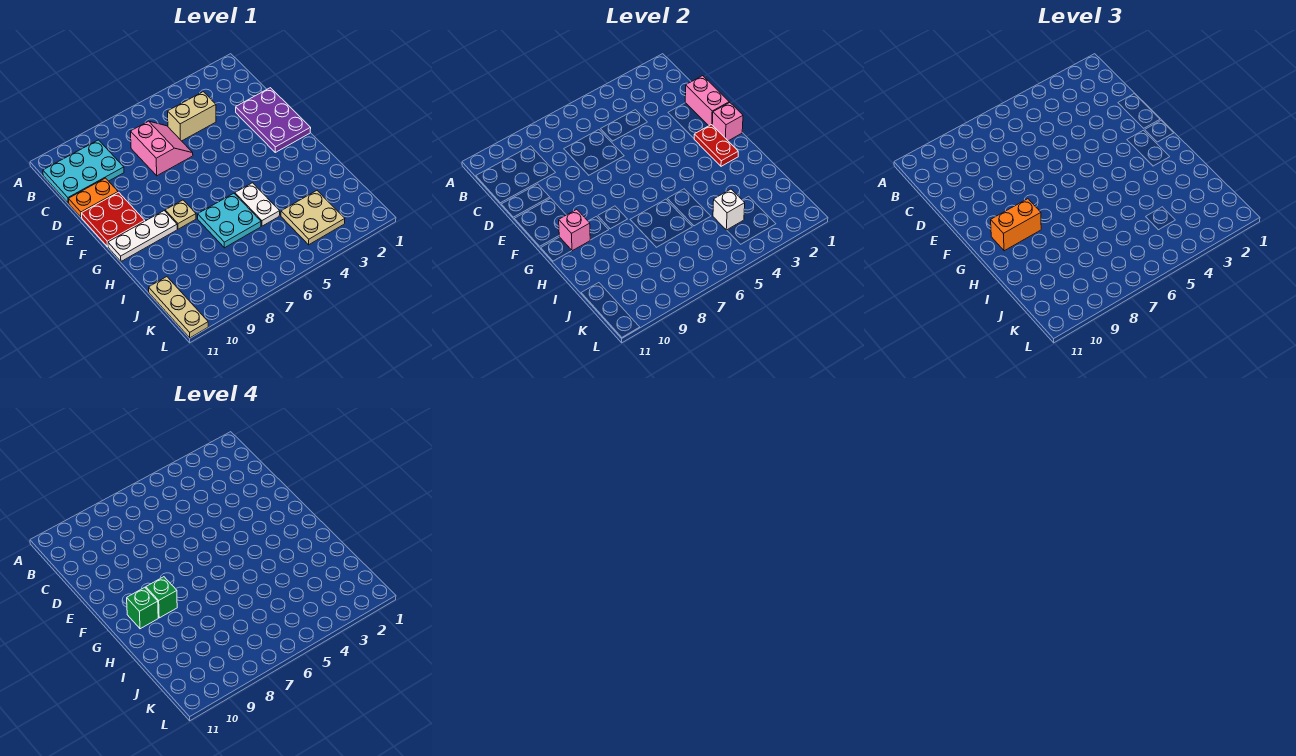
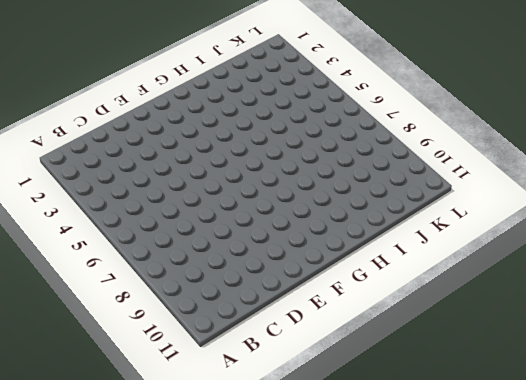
none -> cyan 2x3 plate [43,140,124,203]
none -> tan 1x2 brick [168,92,216,141]
none -> pink 2x2 slope [130,121,193,176]

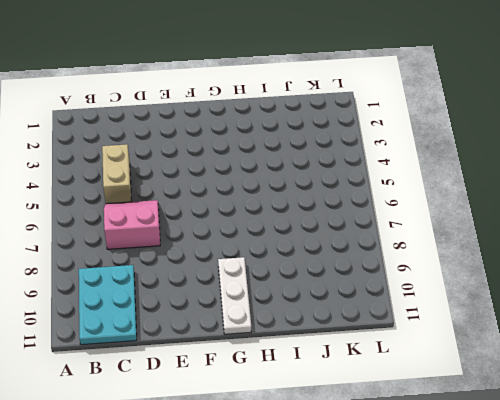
none -> purple 2x3 plate [236,88,311,152]
none -> orange 1x2 plate [69,178,118,217]
none -> red 2x2 plate [81,192,144,247]

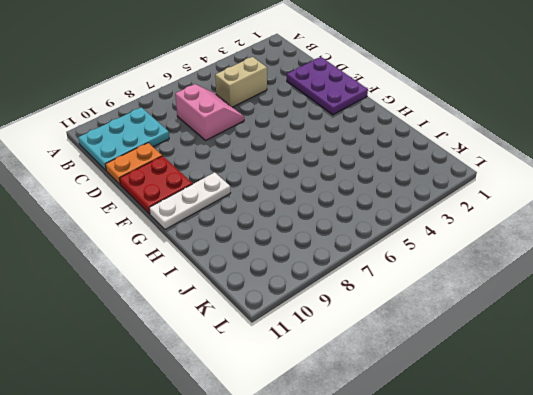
none -> tan 1x1 plate [165,200,196,229]
none -> white 1x2 plate [235,183,280,226]
none -> cyan 2x2 plate [198,193,261,248]

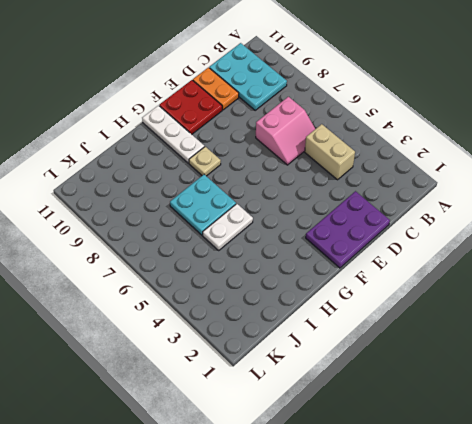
none -> tan 2x2 plate [281,191,345,245]
none -> tan 1x3 plate [149,277,208,338]
none -> pink 1x2 brick [685,76,729,126]

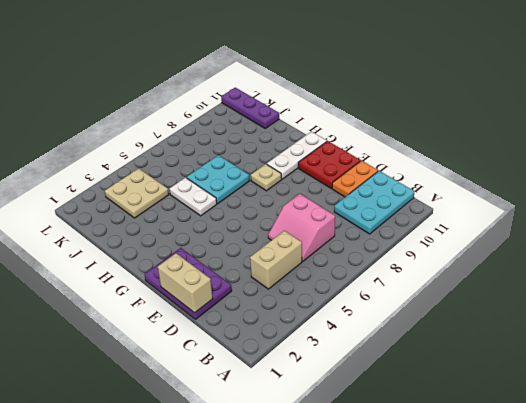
tan 1x2 brick [158,253,213,313] -> pink 1x2 brick [685,76,729,126]
purple 1x3 plate [221,88,279,128] -> tan 1x3 plate [149,277,208,338]
none -> pink 1x1 brick [712,102,743,141]
none -> red 1x2 plate [694,124,738,166]
none -> pink 1x1 brick [559,209,590,251]

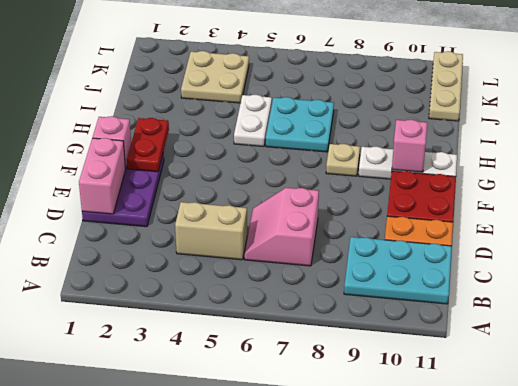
none -> white 1x1 brick [713,189,745,230]
none -> orange 1x2 brick [991,199,1041,251]
none -> green 1x1 brick [146,577,177,618]

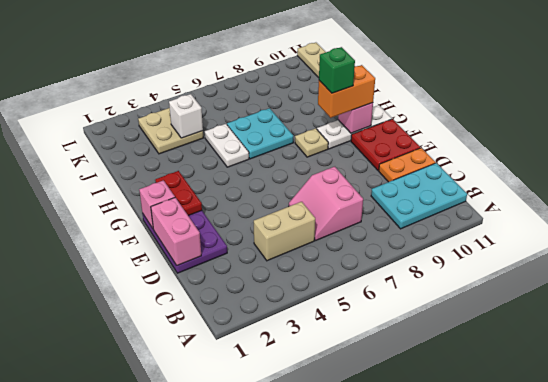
none -> green 1x1 brick [127,587,158,629]

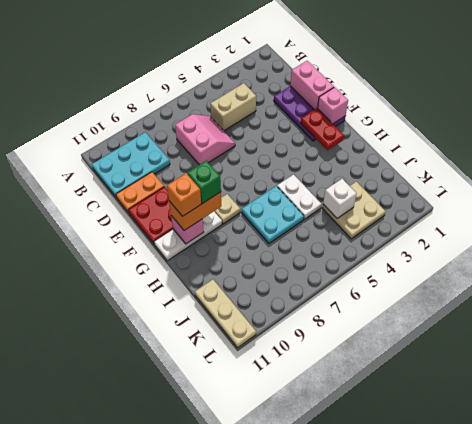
orange 1x1 brick [167,173,201,216] -> green 1x1 brick [127,587,158,629]

